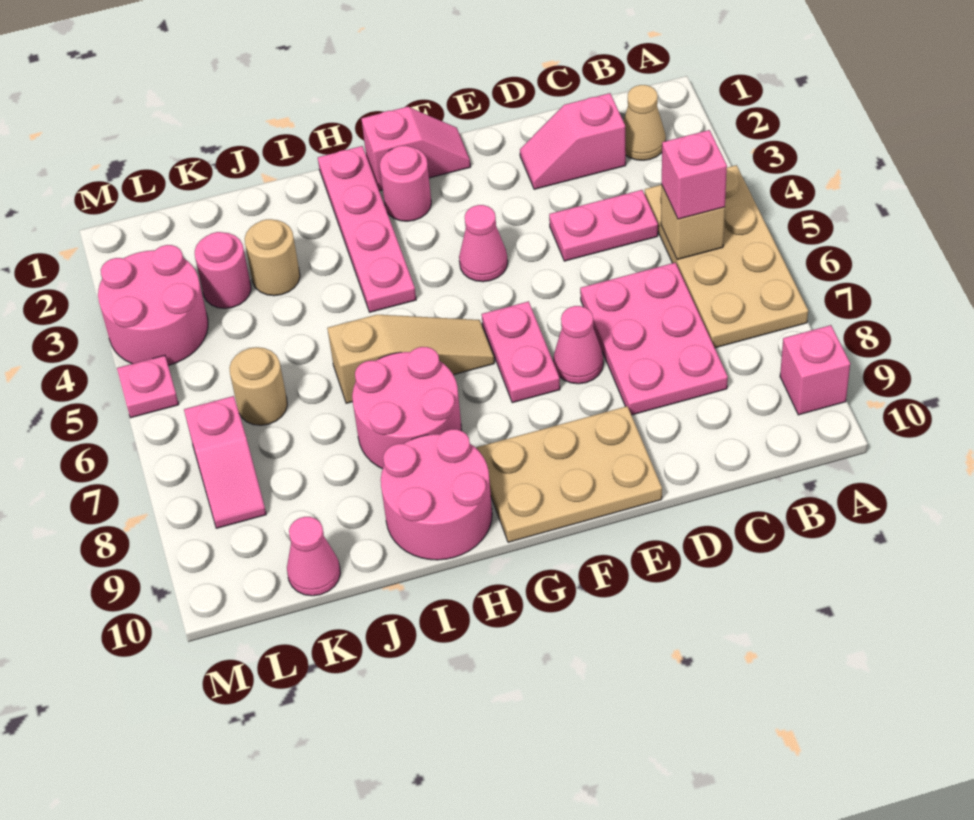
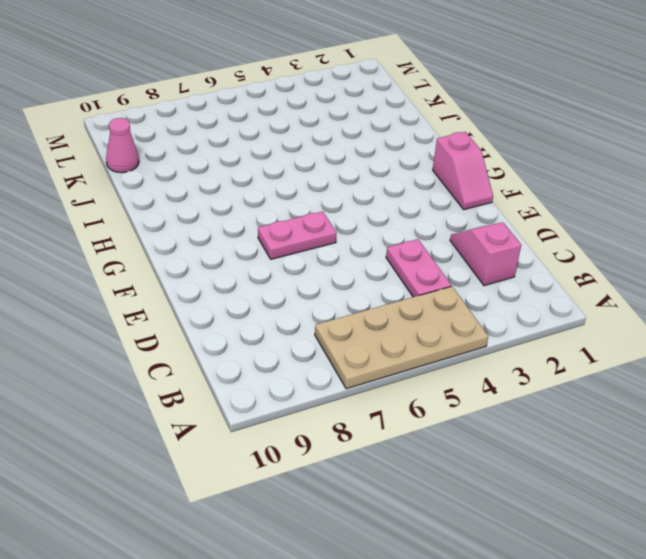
none -> pink 1x1 brick [780,325,850,415]
none -> tan 1x1 cone [623,85,666,160]
none -> pink 2x3 plate [580,263,728,415]

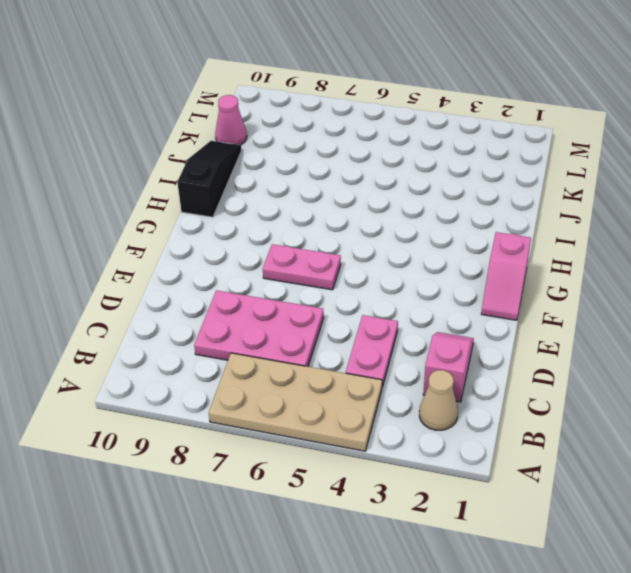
black 1x3 slope [177,141,242,217] -> pink 2x2 round brick [381,429,492,560]
none -> pink 1x1 brick [780,325,850,415]
none -> pink 1x1 cone [553,306,603,384]
none -> tan 2x3 plate [476,406,662,542]

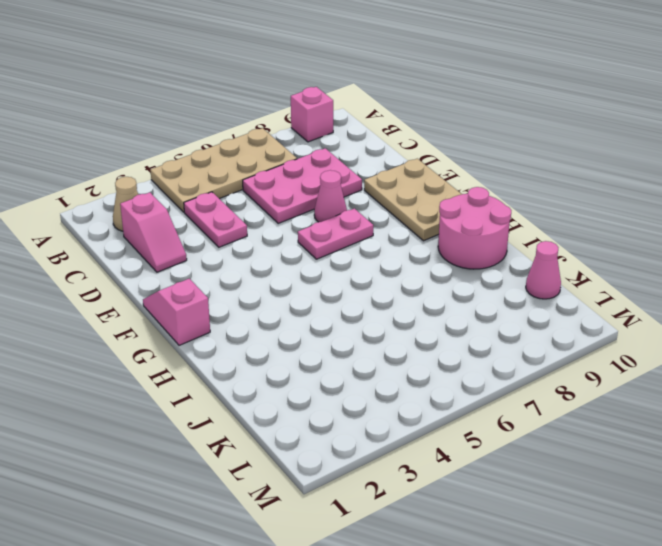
none -> pink 1x1 cone [459,205,508,282]
none -> pink 1x1 round brick [380,146,431,221]
none -> tan 1x3 slope [327,315,494,403]

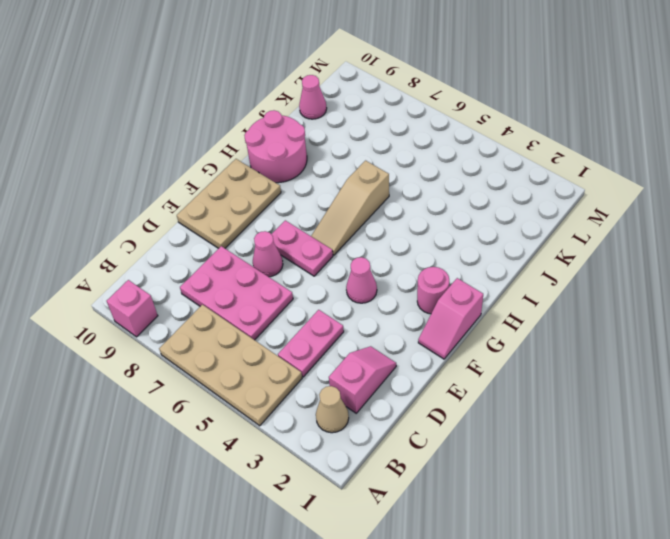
none -> pink 1x4 plate [318,146,416,312]
none -> pink 2x2 round brick [352,347,462,469]
none -> tan 1x1 round brick [245,219,300,296]

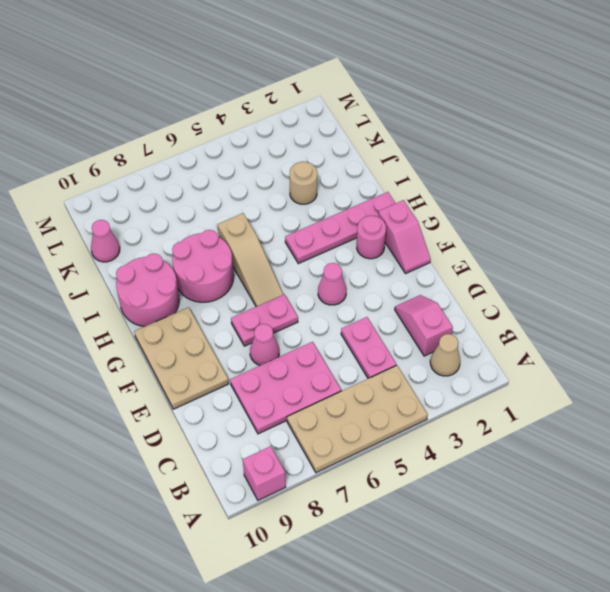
none -> pink 1x1 round brick [195,232,251,308]
none -> tan 1x1 round brick [229,347,287,425]
none -> pink 2x2 round brick [98,245,208,365]

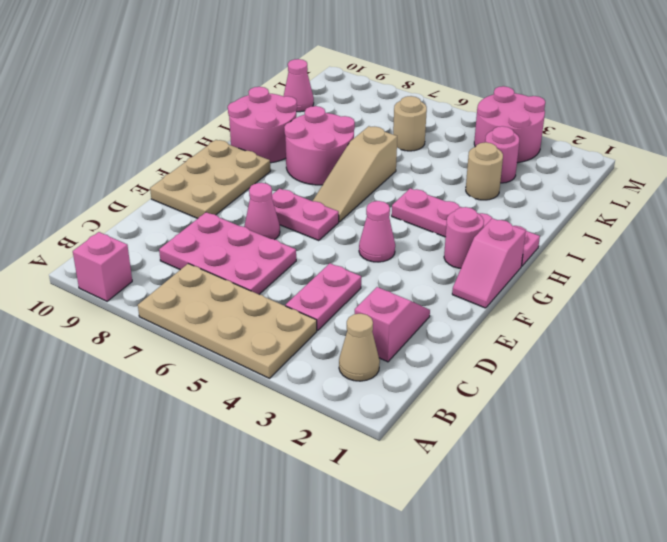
none -> pink 1x2 slope [184,396,266,528]
none -> pink 1x1 plate [117,355,179,418]
none -> tan 1x1 brick [661,186,725,260]

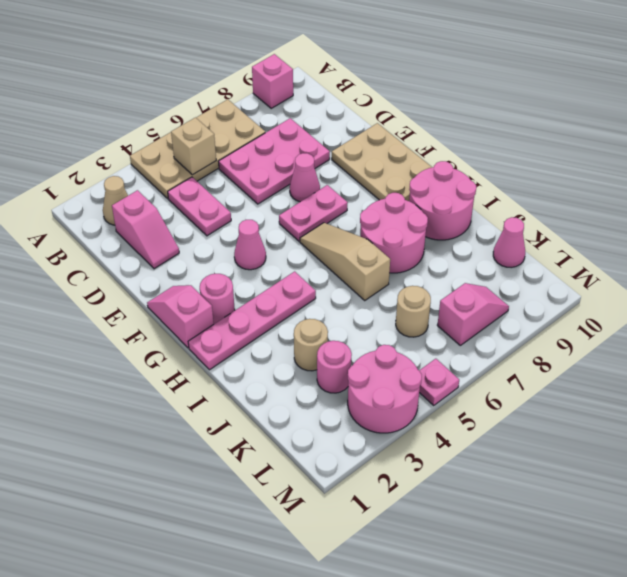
none -> pink 1x1 brick [662,130,727,219]

